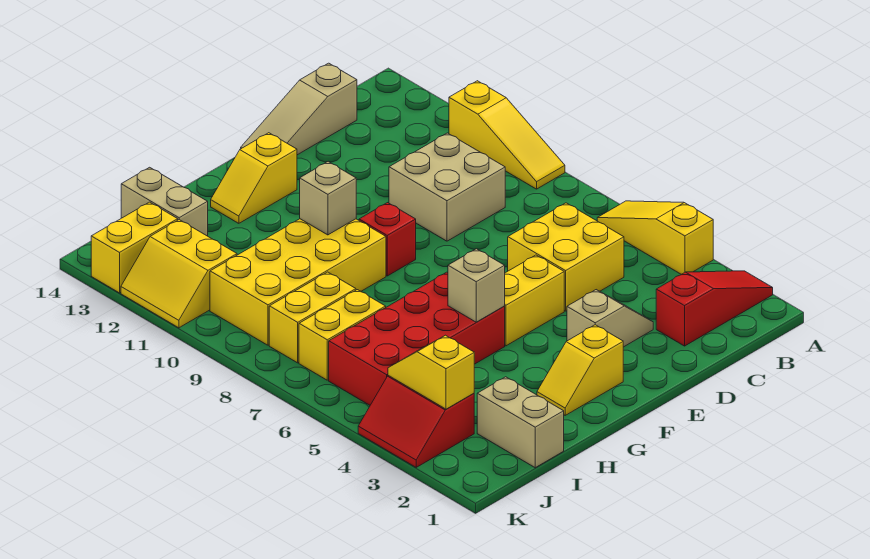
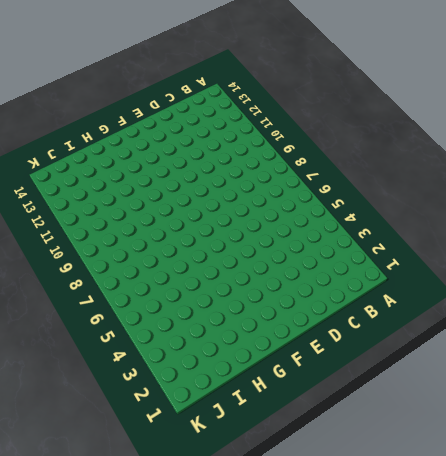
none -> red 1x3 slope [656,271,773,346]
none -> yellow 1x3 slope [597,201,713,274]
none -> yellow 1x3 slope [449,81,565,189]

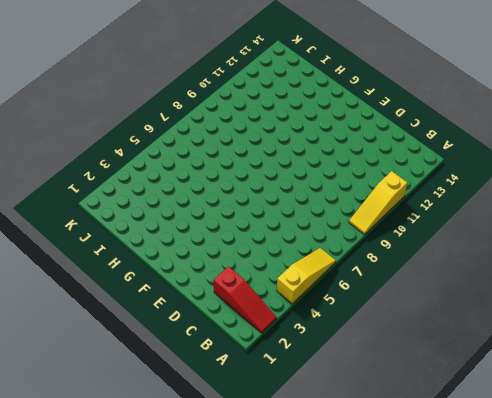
none -> yellow 2x2 brick [508,203,624,311]
none -> tan 2x2 brick [389,133,505,241]
none -> tan 1x3 slope [241,63,357,155]

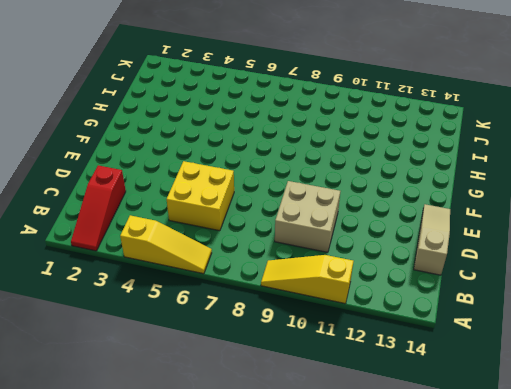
none -> tan 1x2 slope [567,290,653,347]
none -> yellow 1x2 brick [504,255,564,346]
none -> yellow 1x2 slope [537,325,623,415]

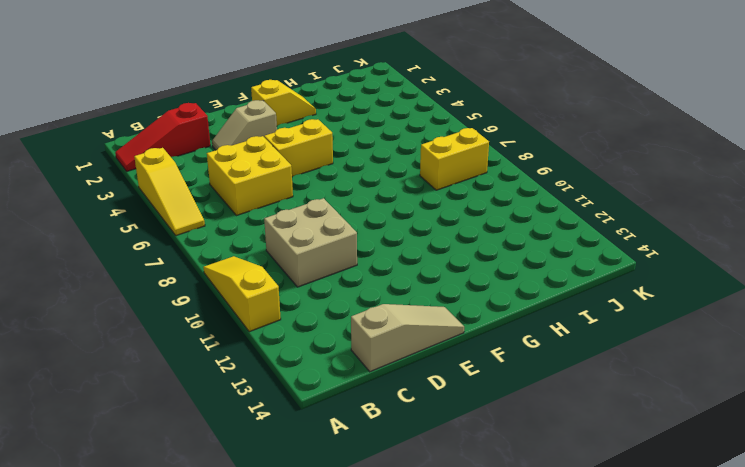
none -> red 1x1 brick [359,203,416,276]
none -> yellow 1x2 slope [211,133,297,223]
none -> red 2x4 brick [329,272,505,405]

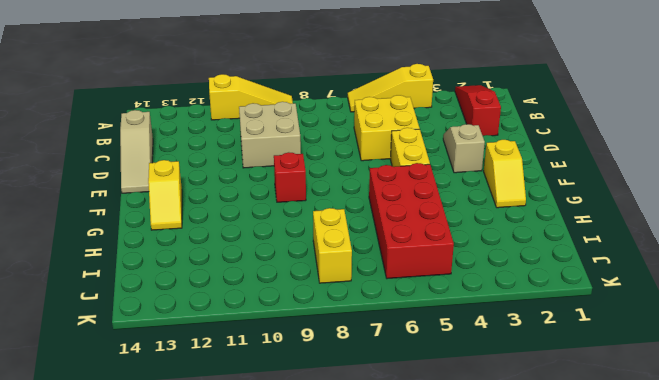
none -> yellow 2x4 brick [210,219,386,345]
none -> tan 1x2 brick [477,377,564,468]
none -> yellow 1x2 brick [299,290,386,380]

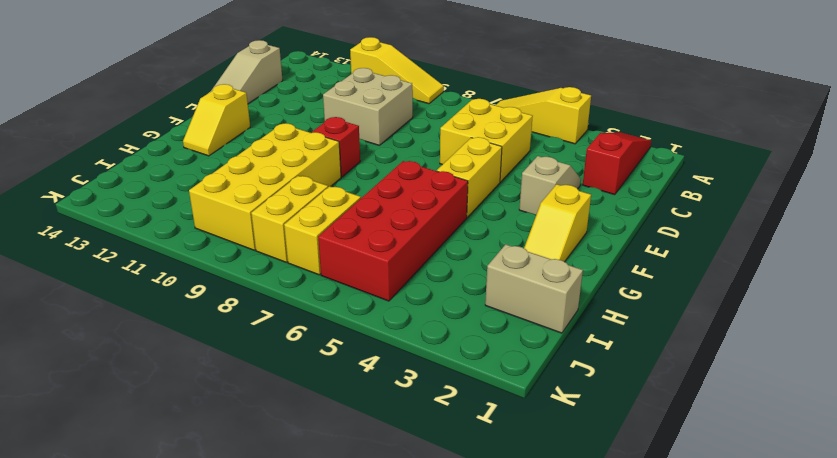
none -> tan 1x2 brick [121,167,208,236]
none -> red 2x2 slope [358,376,474,467]
none -> yellow 2x2 slope [121,220,237,328]

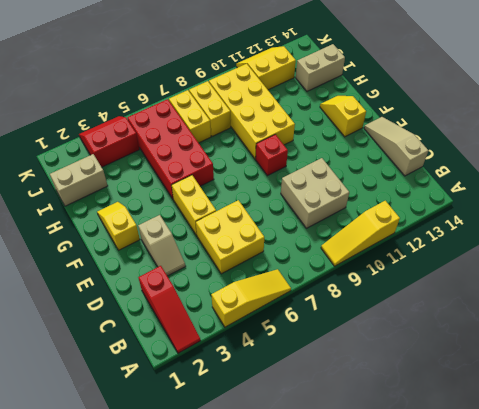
none -> yellow 1x2 brick [91,202,178,293]
none -> tan 1x1 brick [448,249,505,322]
none -> tan 1x1 brick [300,162,356,235]

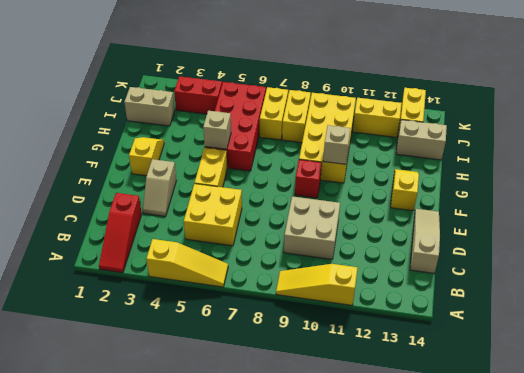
none -> yellow 1x2 slope [388,335,474,409]

